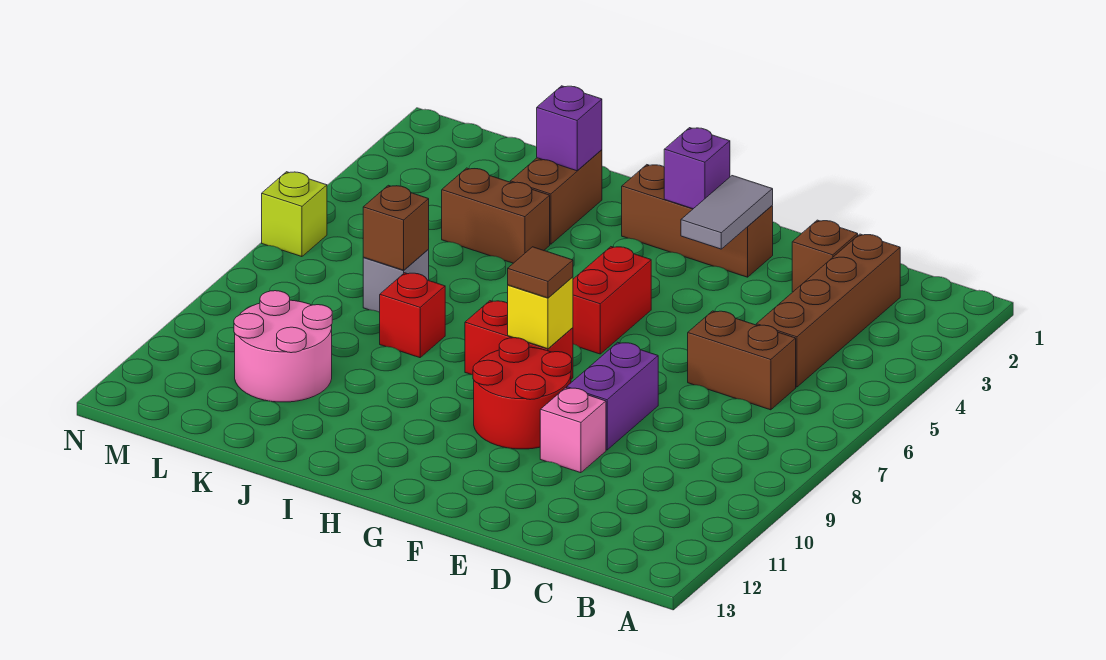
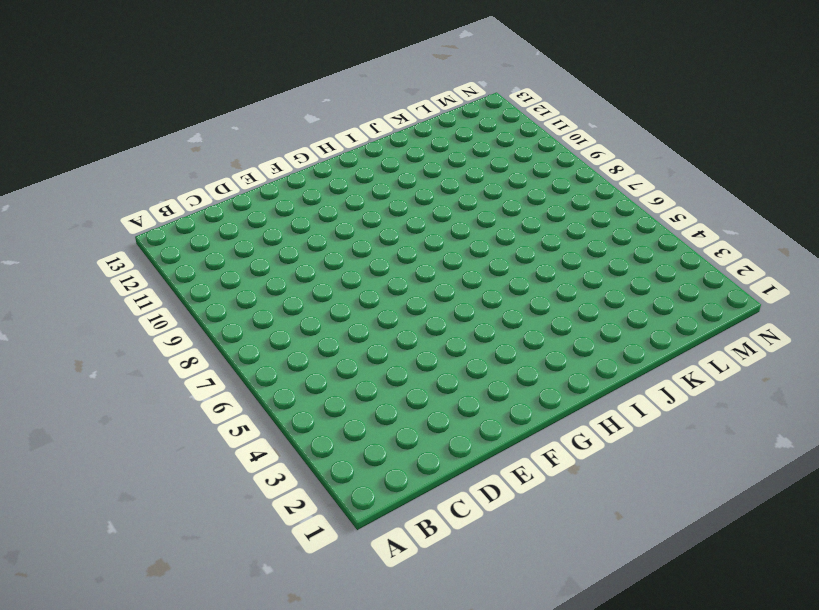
none -> brown 1x4 brick [756,234,900,387]
none -> brown 1x2 brick [688,311,796,410]
none -> brown 1x1 brick [792,220,858,292]

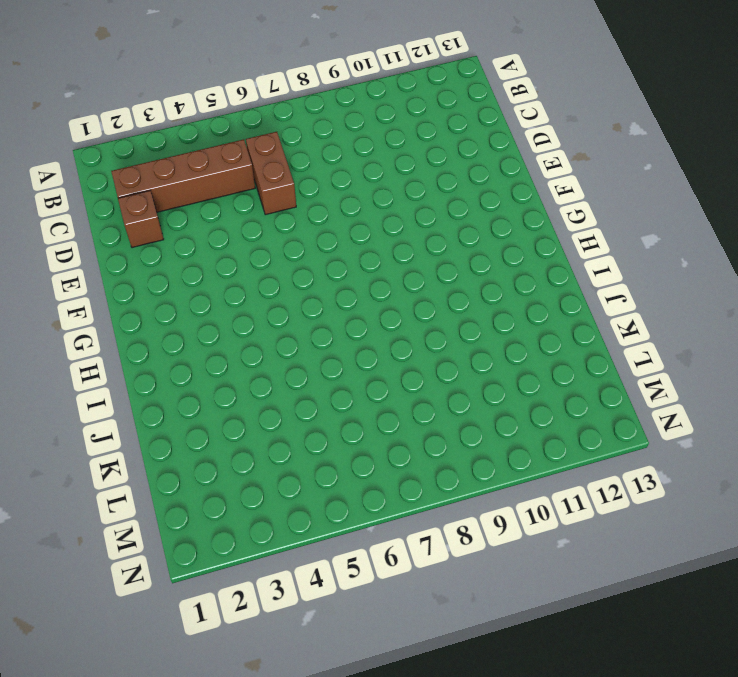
none -> purple 1x2 brick [567,342,658,450]
none -> pink 1x1 brick [540,388,606,473]
none -> brown 1x3 brick [622,165,773,277]

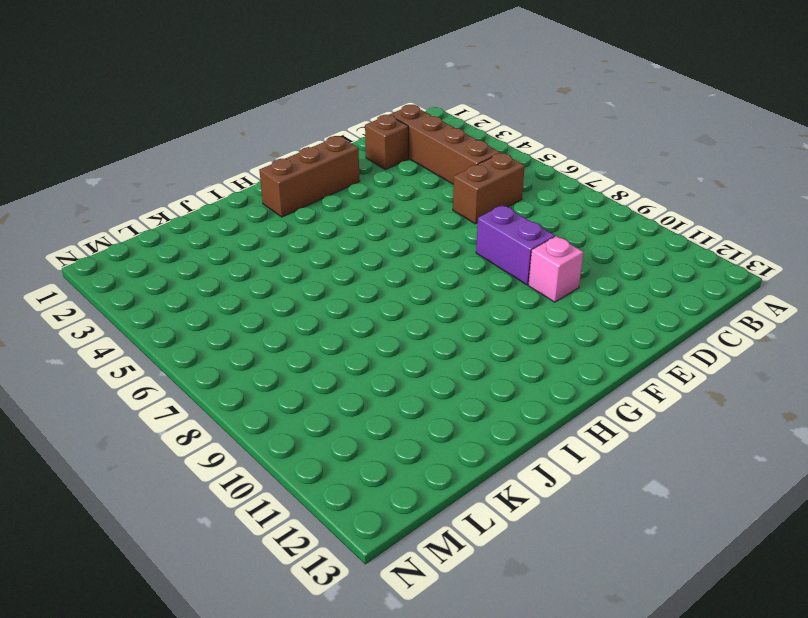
none -> red 2x2 round brick [473,338,572,449]
none -> red 1x2 brick [573,247,651,354]
none -> red 1x2 brick [465,301,573,379]

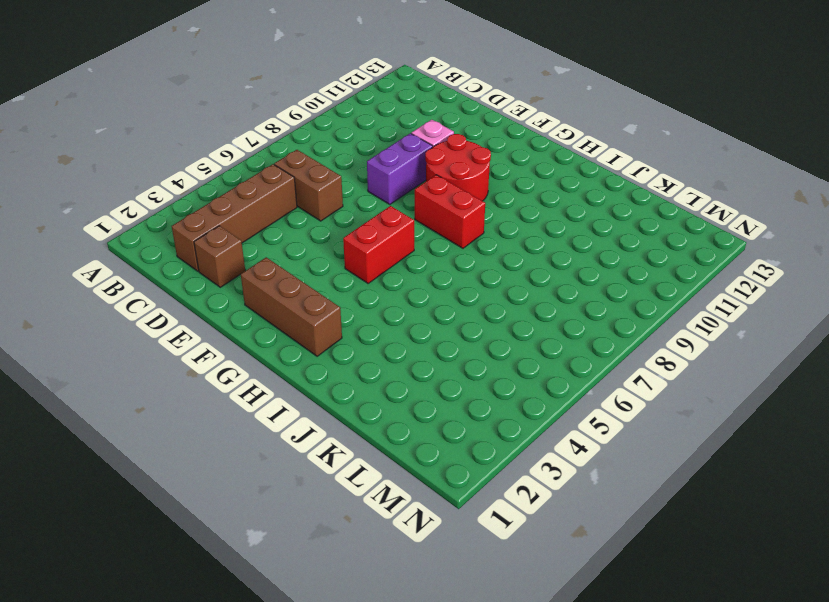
none -> brown 1x2 brick [510,150,602,244]
none -> brown 1x2 brick [442,168,550,263]
none -> red 1x1 brick [380,273,445,358]

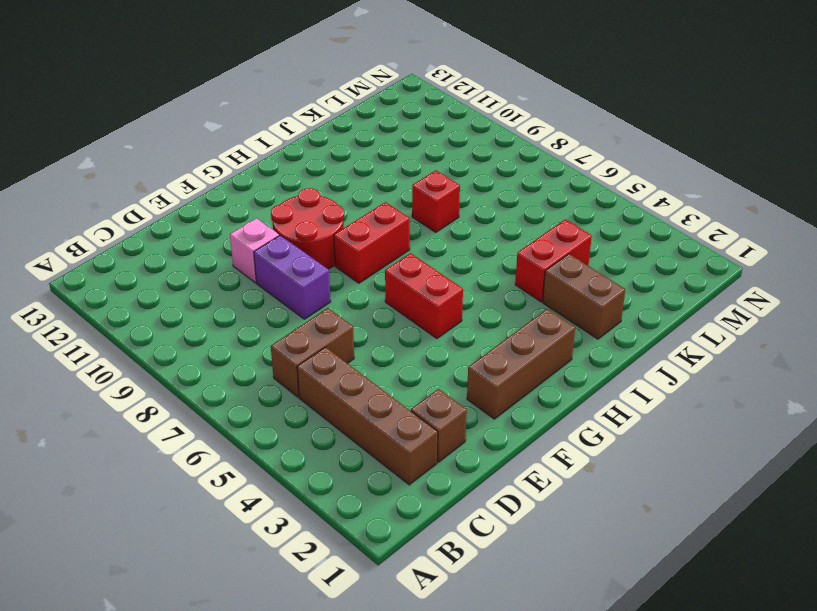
red 1x2 brick [515,219,592,302] -> brown 1x2 brick [442,168,550,263]
none -> grey 1x1 brick [363,250,429,312]
none -> pink 2x2 round brick [234,291,332,402]
none -> lime 1x1 brick [262,172,327,257]

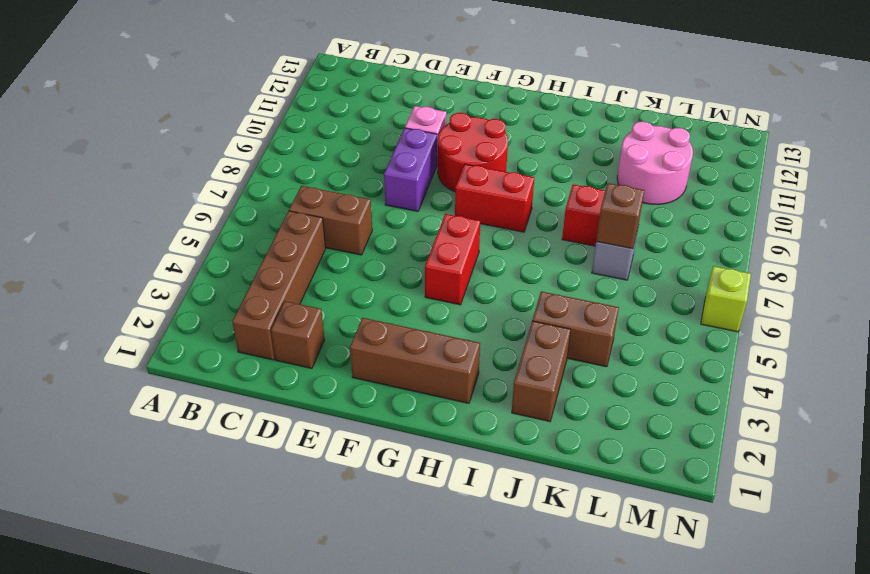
none -> grey 1x2 tile [681,176,773,249]
none -> purple 1x1 brick [664,128,730,209]
none -> yellow 1x1 brick [508,277,573,349]

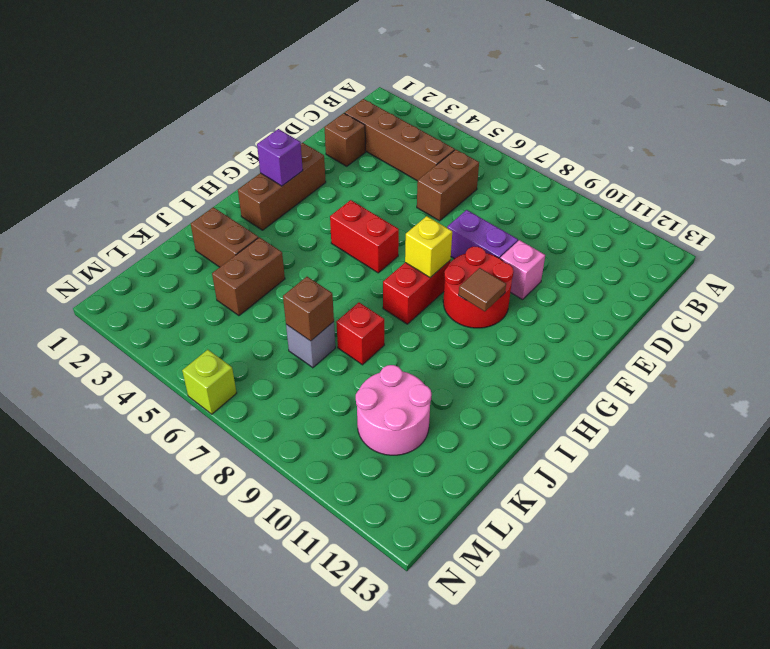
brown 1x1 tile [459,268,506,311] -> brown 1x1 tile moved to [508,247,573,298]
none -> grey 1x2 tile [681,176,773,249]
none -> purple 1x1 brick [537,86,602,171]

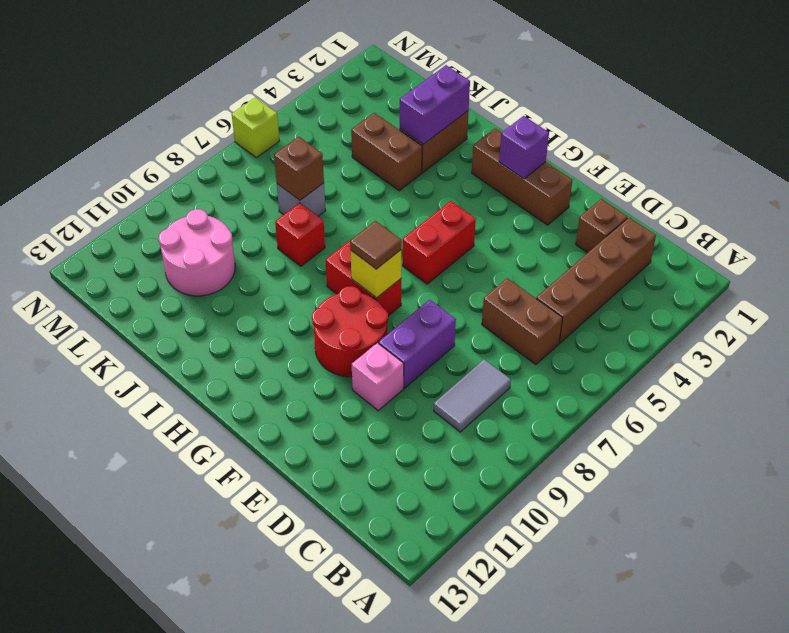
grey 1x2 tile [434,360,511,432] -> grey 1x2 tile moved to [681,176,773,249]
purple 1x2 brick [400,65,470,144] -> purple 1x1 brick [537,86,602,171]

